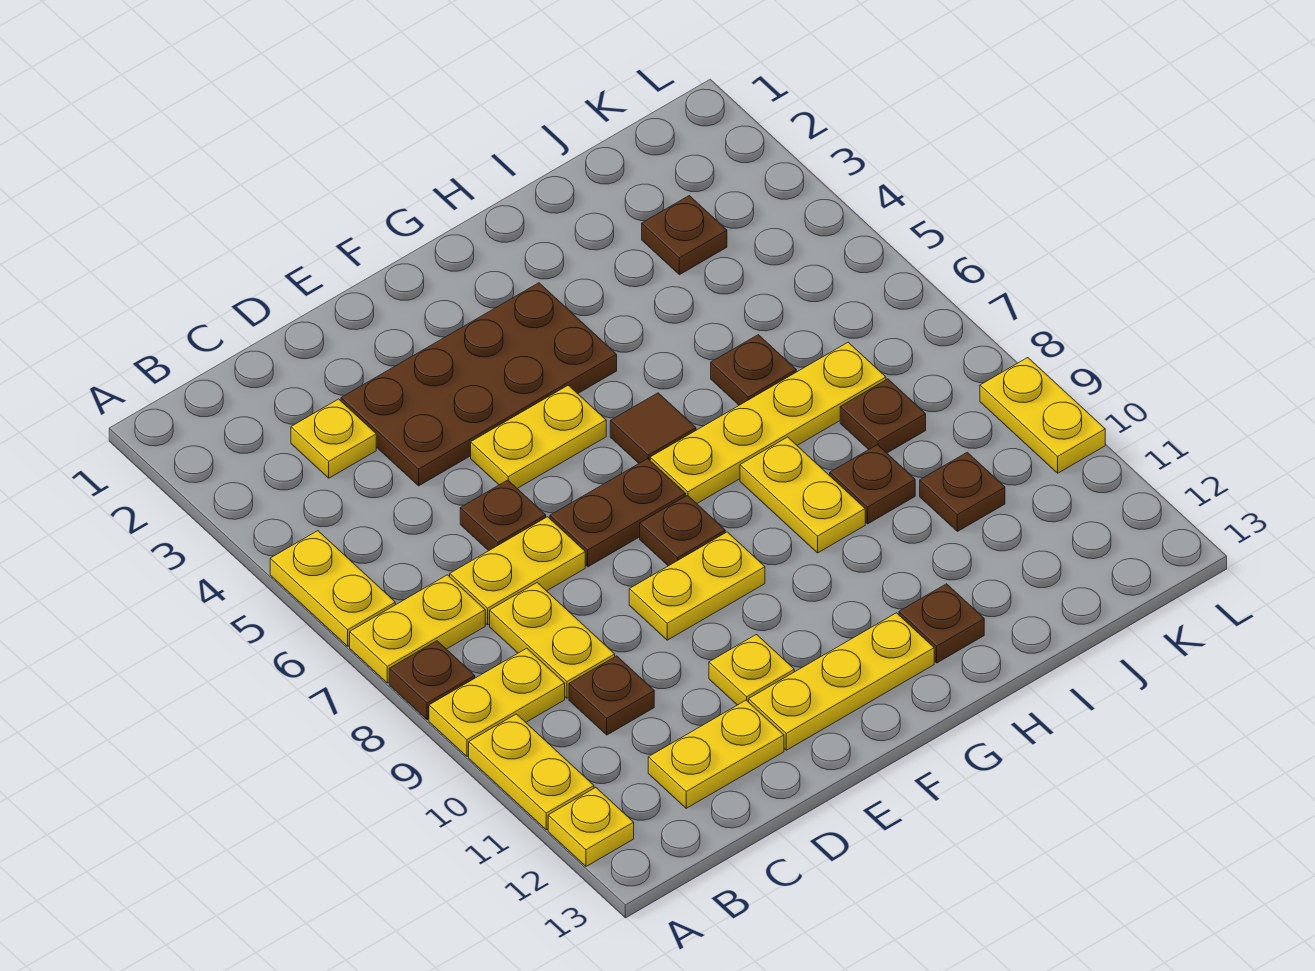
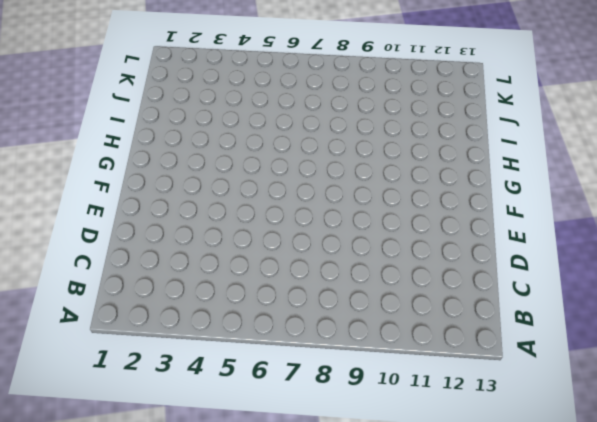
none -> yellow 1x2 plate [270,531,395,646]
none -> yellow 1x2 plate [350,575,485,683]
none -> brown 1x1 plate [389,641,475,720]

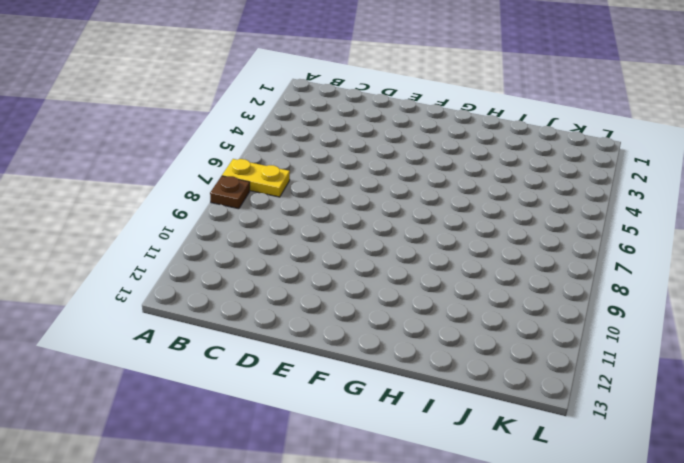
none -> yellow 1x2 plate [270,531,395,646]
none -> yellow 1x2 plate [429,648,565,756]
none -> yellow 1x2 plate [469,714,594,830]

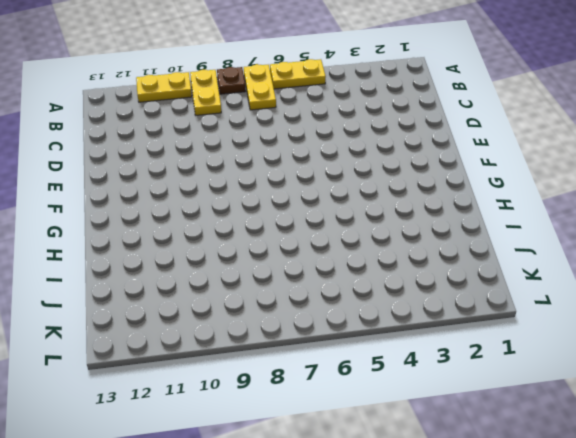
none -> yellow 1x1 plate [548,788,634,867]
none -> yellow 1x1 plate [291,399,376,478]
none -> yellow 1x2 plate [450,517,585,625]

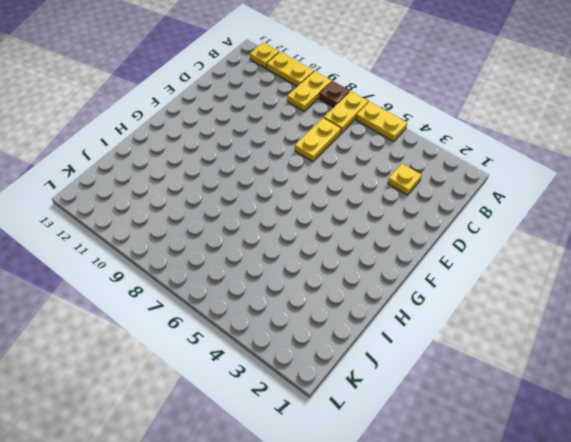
none -> yellow 1x2 plate [490,583,615,698]
none -> brown 1x1 plate [569,656,654,735]
none -> yellow 1x2 plate [648,700,784,808]

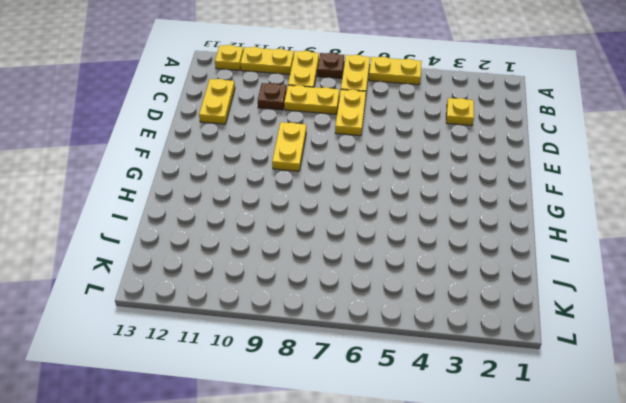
none -> brown 2x4 plate [341,283,617,486]
none -> brown 1x1 plate [460,480,546,551]
none -> yellow 1x2 plate [471,385,606,489]

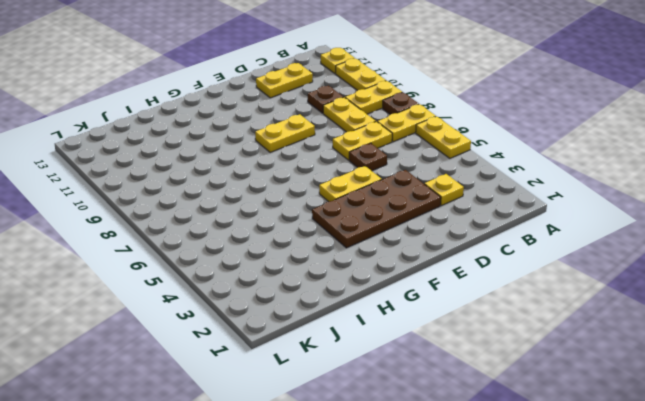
none -> brown 1x2 plate [550,459,686,567]
none -> yellow 1x1 plate [709,635,794,705]
none -> yellow 1x3 plate [749,613,934,750]

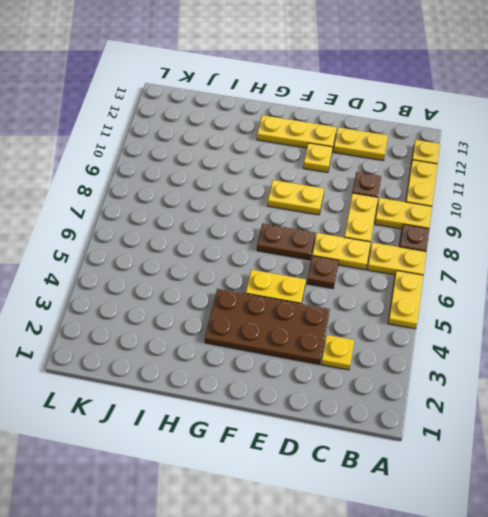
none -> brown 1x1 plate [640,495,725,566]
none -> brown 1x1 tile [610,393,696,463]
none -> yellow 1x4 plate [650,342,886,503]

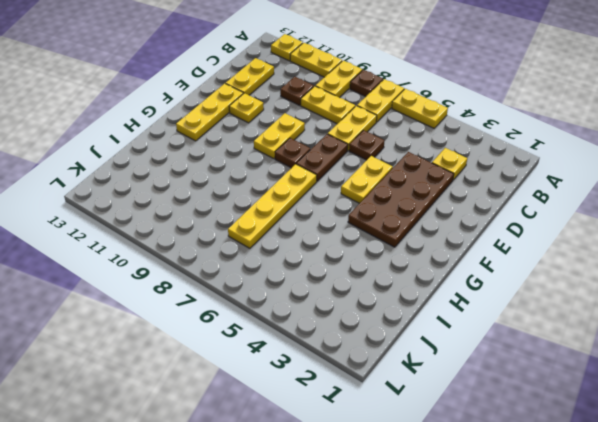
none -> brown 1x1 tile [610,393,696,463]
none -> yellow 1x2 plate [740,437,865,553]
none -> brown 1x1 plate [899,584,984,663]

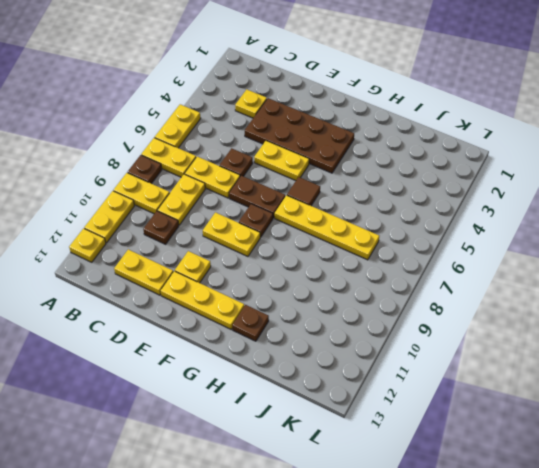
none -> yellow 1x2 plate [740,437,865,553]
none -> brown 1x1 plate [711,335,796,405]
none -> brown 1x1 plate [830,445,915,524]

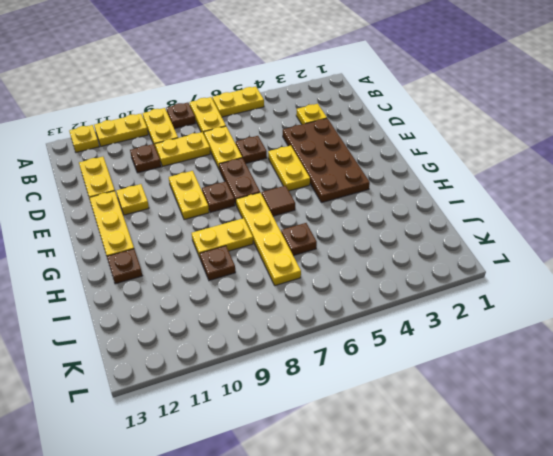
none -> brown 1x1 plate [642,196,727,275]
none -> brown 1x1 plate [840,379,926,453]
none -> brown 1x1 plate [920,452,1005,531]

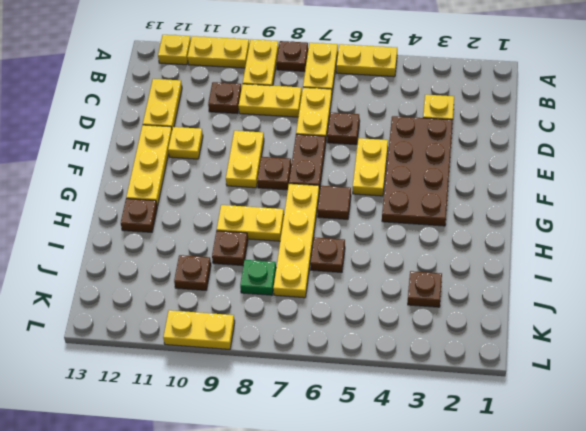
green 1x1 plate [240,260,276,295] -> brown 1x1 plate [840,379,926,453]

